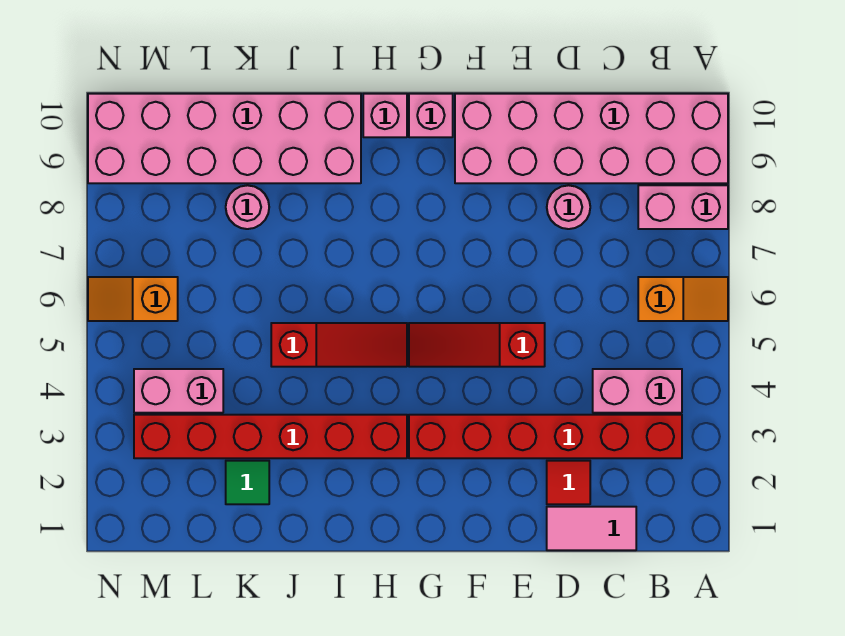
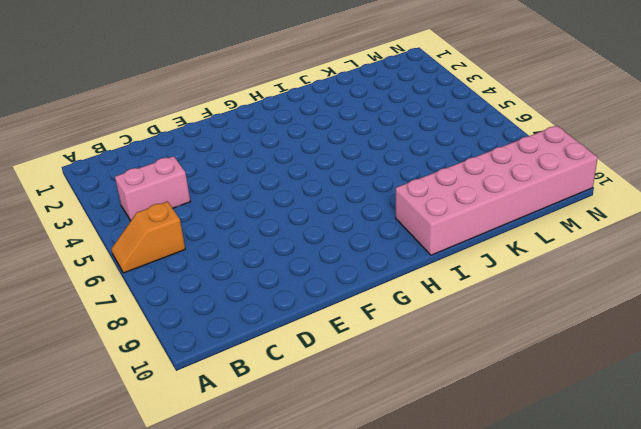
none -> pink 1x2 brick [638,185,728,229]
none -> pink 2x6 brick [455,94,728,183]
none -> red 1x6 brick [409,415,682,458]

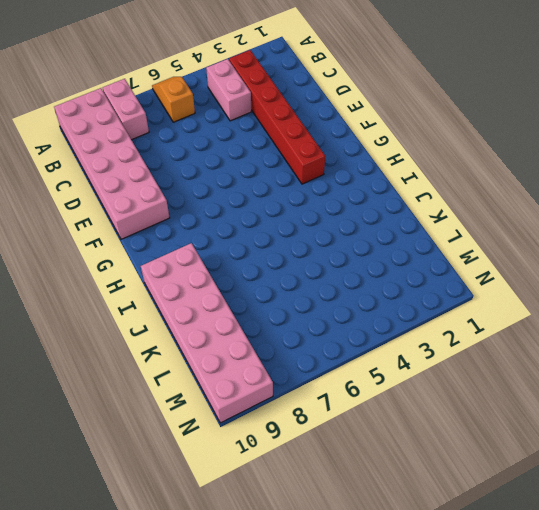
none -> pink 1x2 tile [547,507,636,550]
none -> red 1x1 tile [547,461,590,504]
none -> pink 1x1 round brick [547,185,590,229]

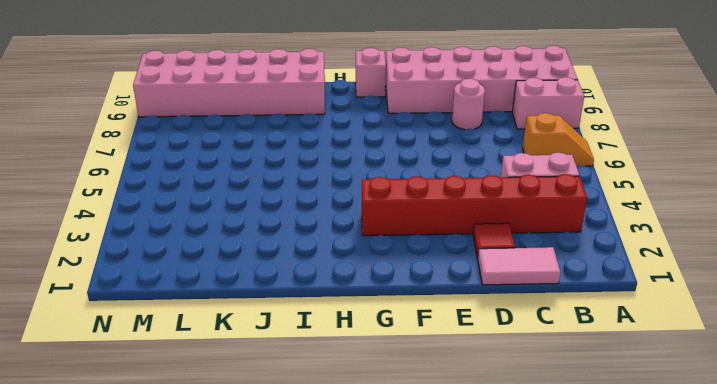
none -> red 1x3 slope [409,323,545,367]
none -> red 1x6 brick [134,415,407,458]
none -> red 1x3 slope [271,323,407,367]

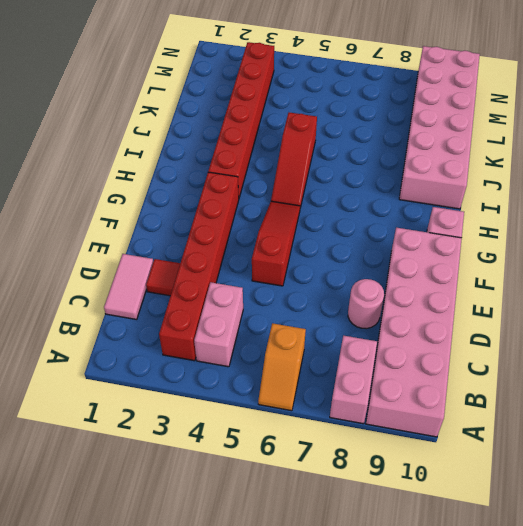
none -> pink 1x1 brick [363,94,407,137]
none -> green 1x1 tile [226,461,269,504]
none -> pink 1x1 round brick [226,185,269,229]

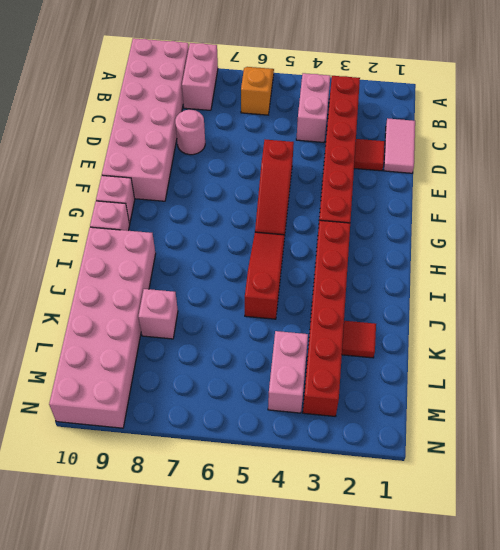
red 1x1 tile [342,321,376,358] -> green 1x1 tile [226,461,269,504]
pink 1x1 brick [138,289,178,339] -> pink 1x1 round brick [226,185,269,229]
none -> orange 1x2 slope [88,277,178,321]

